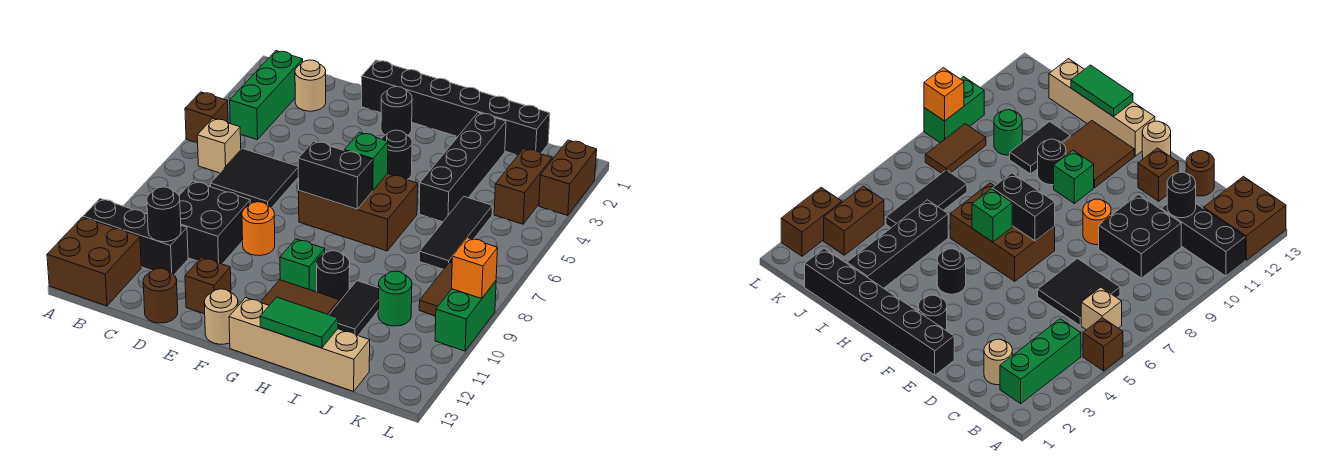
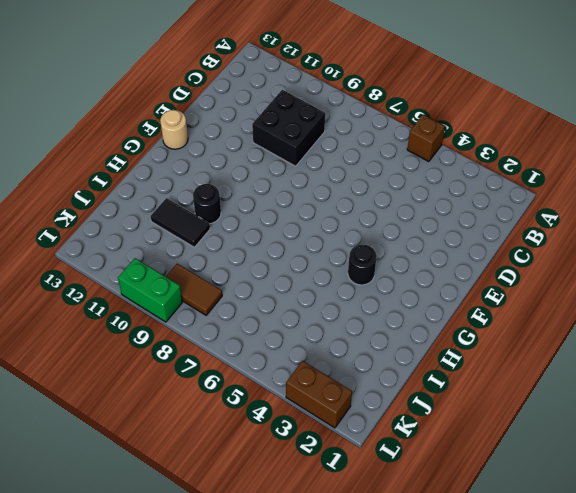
none -> black 1x3 brick [83,199,188,275]
none -> brown 2x2 brick [47,217,141,306]
none -> green 1x3 brick [230,51,303,140]
none -> tan 1x1 brick [197,118,241,173]

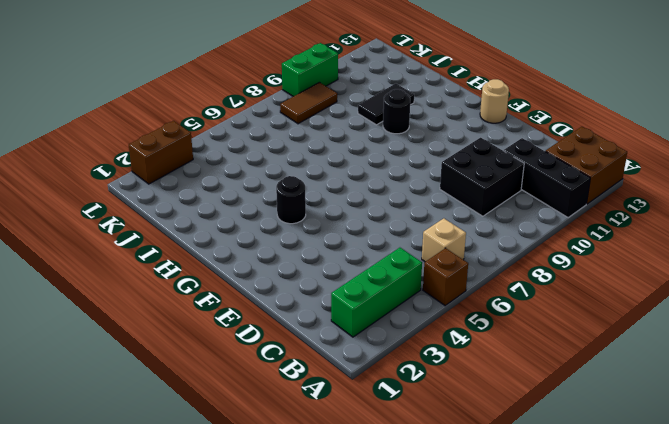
none -> tan 1x1 round brick [295,60,326,111]
none -> black 2x2 tile [211,148,298,208]
none -> brown 1x1 round brick [143,268,178,323]
none -> black 1x6 brick [362,60,550,155]

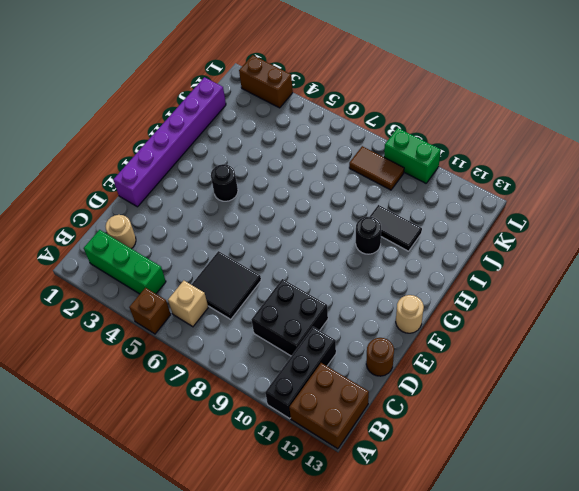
purple 1x6 brick [113,77,226,207] -> black 1x6 brick [362,60,550,155]
none -> orange 1x1 round brick [242,202,275,256]
none -> brown 1x1 brick [185,257,231,314]
none -> black 1x1 round brick [381,87,412,135]
none -> brown 2x3 brick [299,174,418,251]

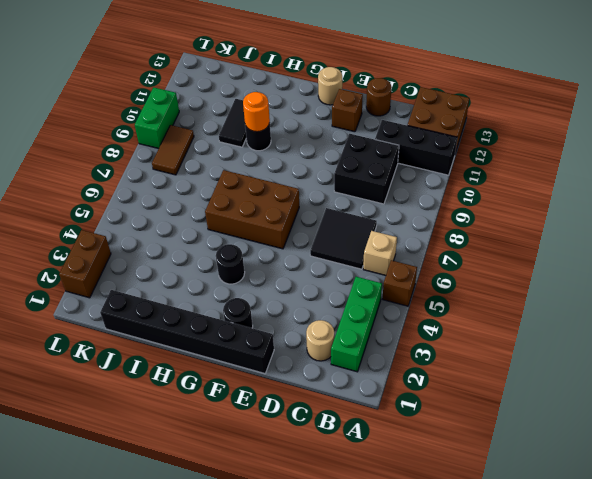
orange 1x1 round brick [243,92,270,132] -> orange 1x1 round brick moved to [242,202,275,256]
none -> green 1x1 brick [280,239,325,291]
none -> brown 2x2 tile [261,280,339,315]
none -> tan 1x4 brick [229,298,370,391]
none -> black 1x4 brick [419,113,506,222]

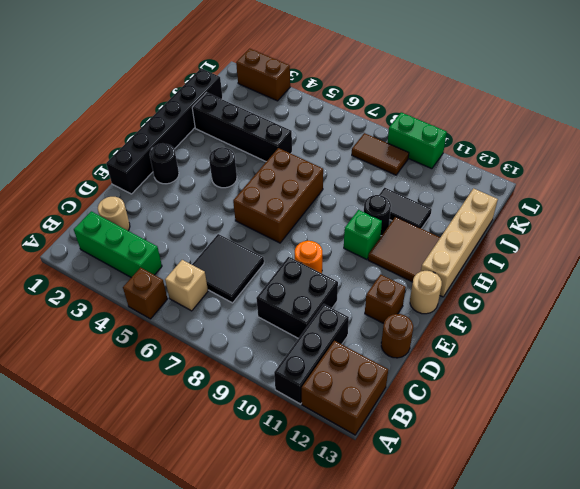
none -> black 1x3 tile [419,197,492,269]
none -> green 1x1 round brick [378,271,412,326]
none -> brown 1x2 brick [494,149,552,224]
none -> black 1x1 round brick [147,187,181,242]

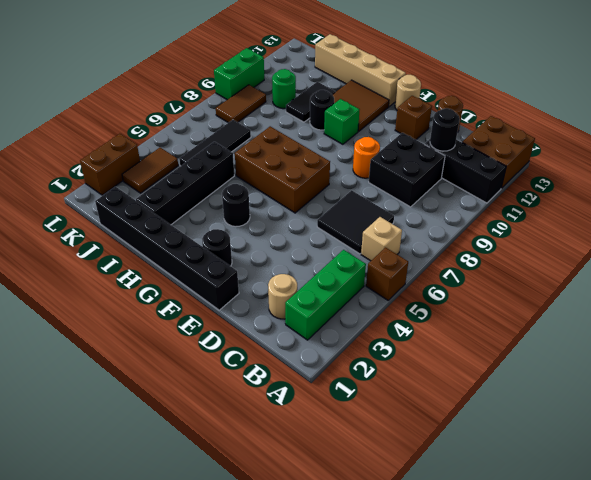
brown 1x2 tile [122,148,178,193] -> brown 1x2 brick [494,149,552,224]
none -> black 1x2 brick [298,141,373,209]
none -> green 1x1 brick [344,132,388,191]
none -> green 1x2 tile [260,297,338,348]
none -> orange 1x1 brick [452,238,498,298]

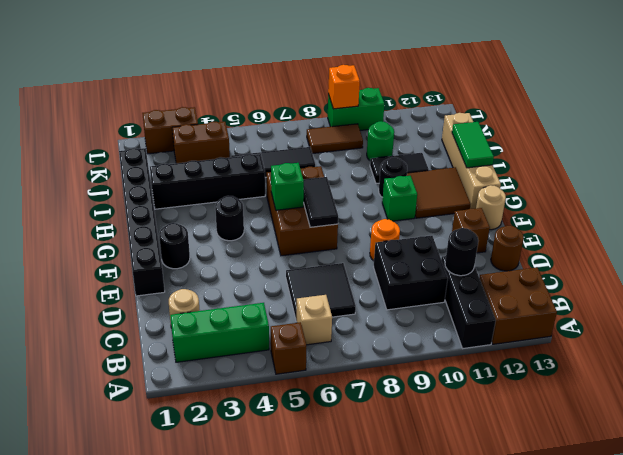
black 1x2 tile [303,177,338,227] -> black 1x2 brick [298,141,373,209]

